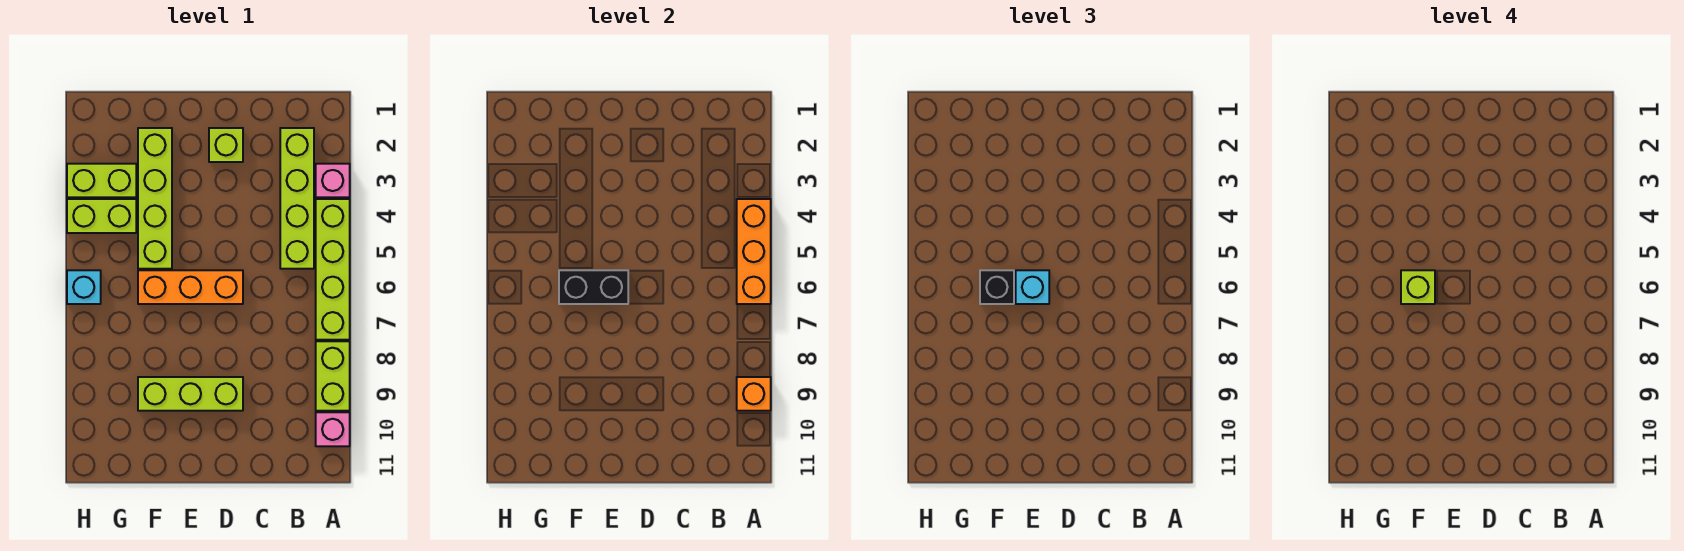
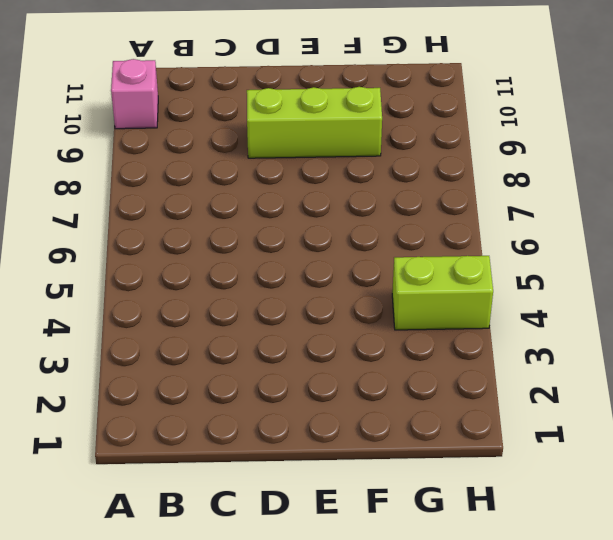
none -> pink 1x1 brick [316,164,350,197]
none -> lime 1x4 brick [316,199,350,340]
none -> lime 1x2 brick [316,341,350,411]

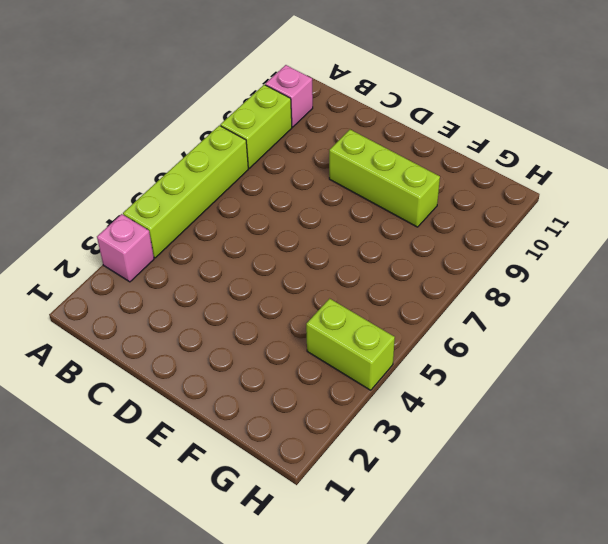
none -> lime 1x4 brick [280,128,314,269]
none -> lime 1x1 brick [209,128,243,162]
none -> orange 1x3 brick [138,270,243,304]

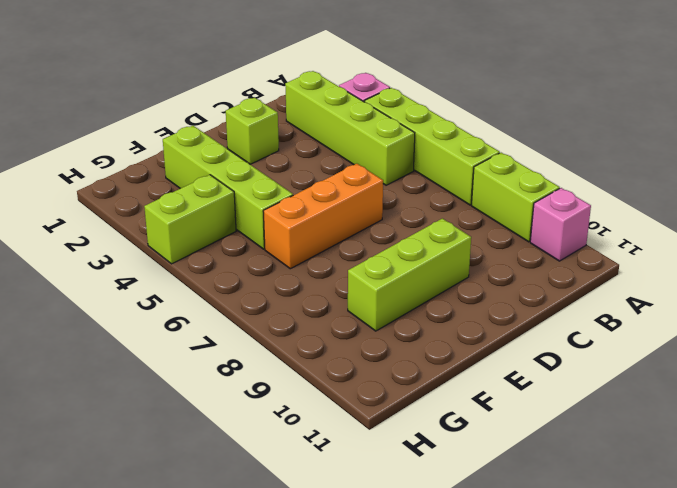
none -> lime 1x2 brick [67,164,136,197]
none -> cyan 1x1 brick [67,270,101,304]
none -> orange 1x3 brick [737,199,771,304]

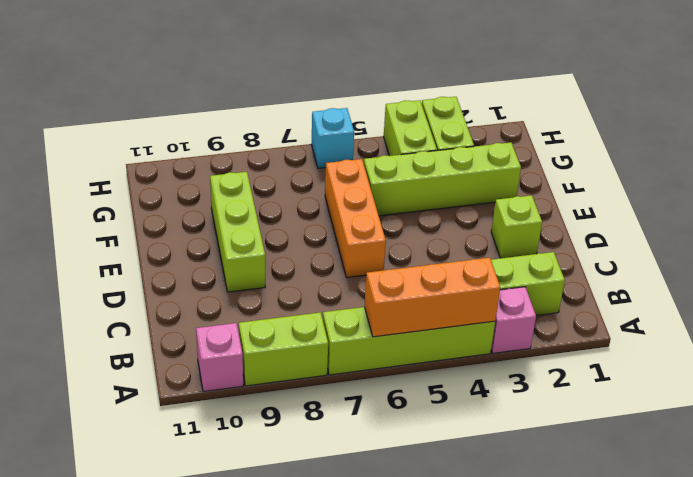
none -> orange 1x1 brick [737,377,771,411]
none -> black 1x2 brick [559,270,628,304]
none -> cyan 1x1 brick [1016,270,1049,304]

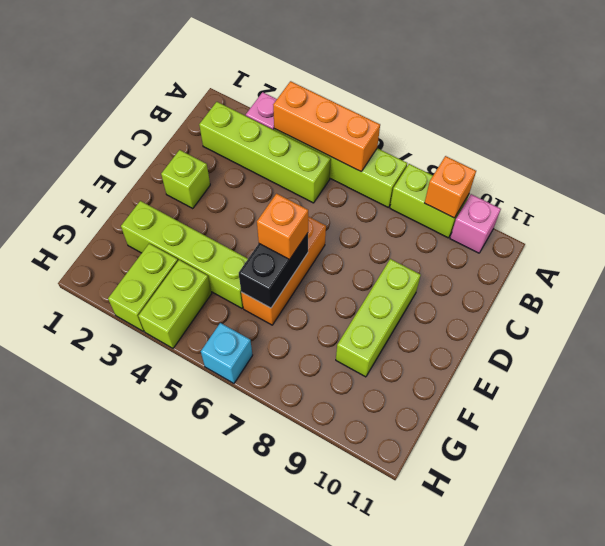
orange 1x1 brick [257,194,308,259] -> cyan 1x1 brick [1016,270,1049,304]
none -> black 1x1 brick [980,270,1014,304]
none -> lime 1x1 brick [1401,270,1435,304]

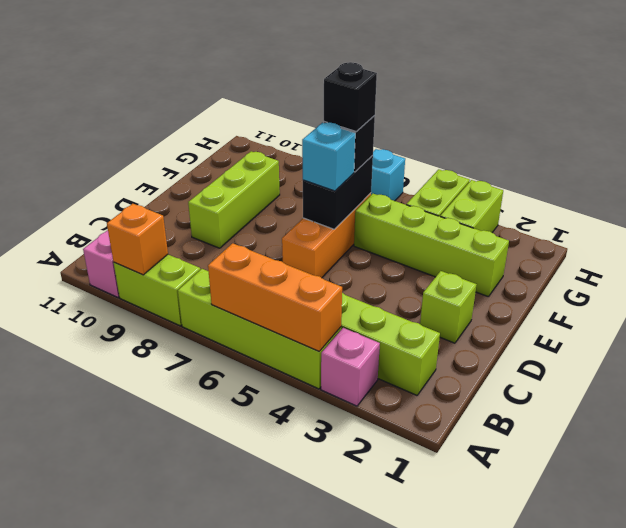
black 1x1 brick [324,62,377,132] -> lime 1x1 brick [1401,270,1435,304]

